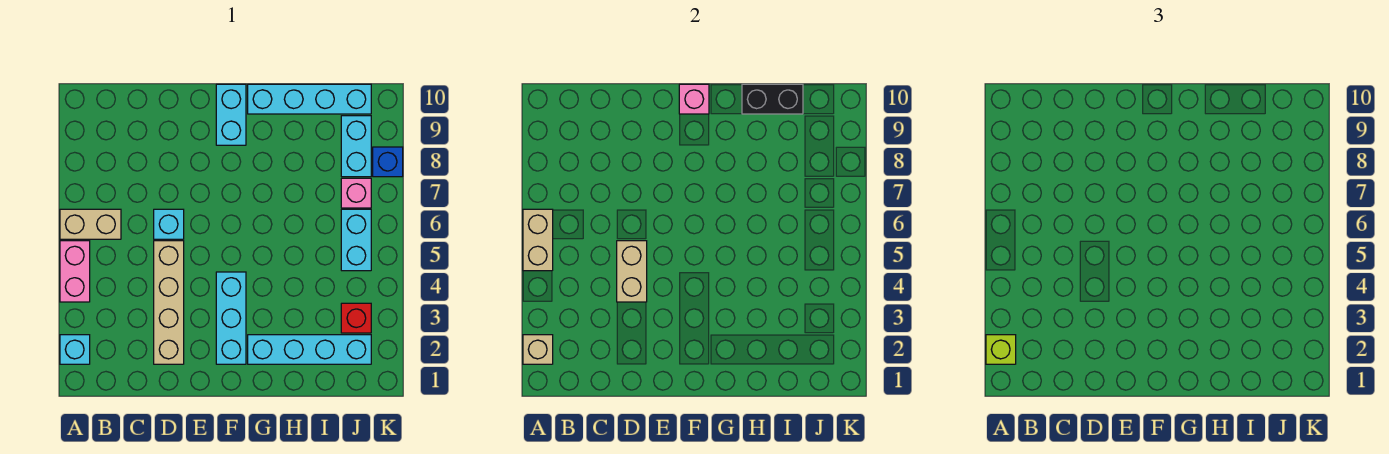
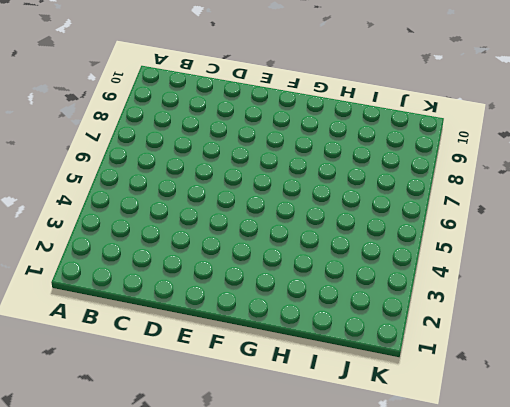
none -> cyan 1x1 brick [60,335,90,364]
none -> pink 1x2 brick [60,241,90,302]
none -> tan 1x2 brick [60,209,121,239]

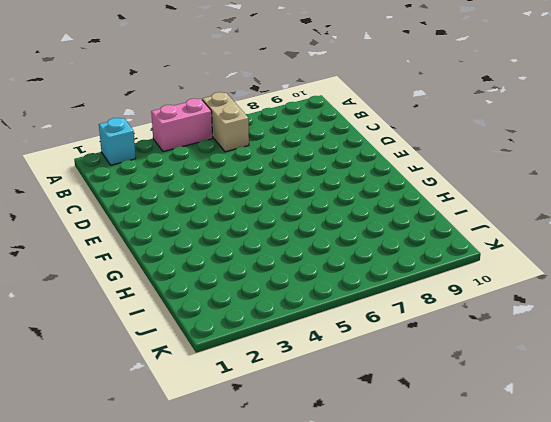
none -> tan 1x4 brick [154,241,184,364]
none -> cyan 1x1 brick [154,209,184,239]
none -> cyan 1x3 brick [216,272,246,364]

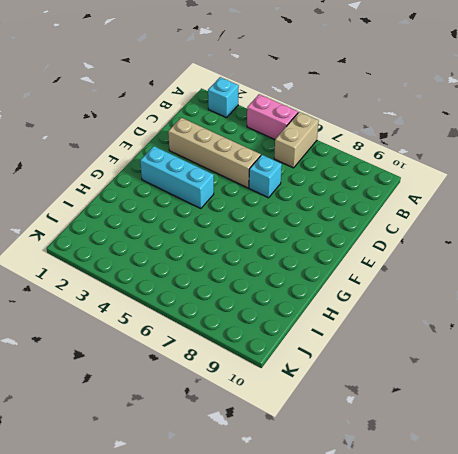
none -> cyan 1x2 brick [216,84,246,145]
none -> cyan 1x4 brick [248,335,371,364]
none -> cyan 1x4 brick [248,84,371,114]

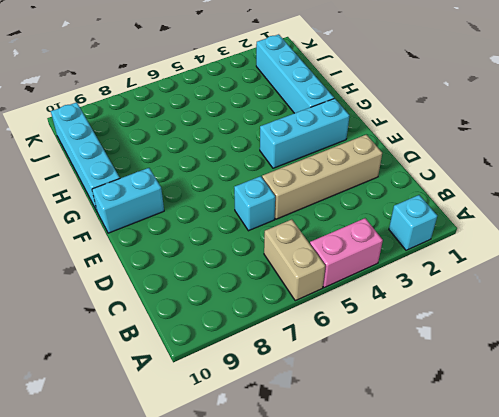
none -> red 1x1 brick [341,303,371,333]
none -> cyan 1x2 brick [341,209,371,271]
none -> pink 1x1 brick [341,178,371,208]

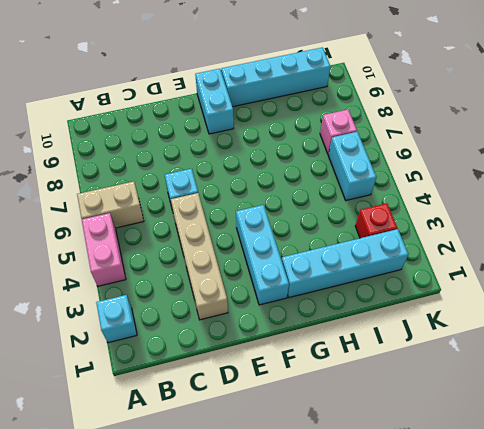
none -> cyan 1x2 brick [341,116,371,177]
none -> blue 1x1 brick [373,147,403,177]
none -> tan 1x1 brick [523,335,553,364]

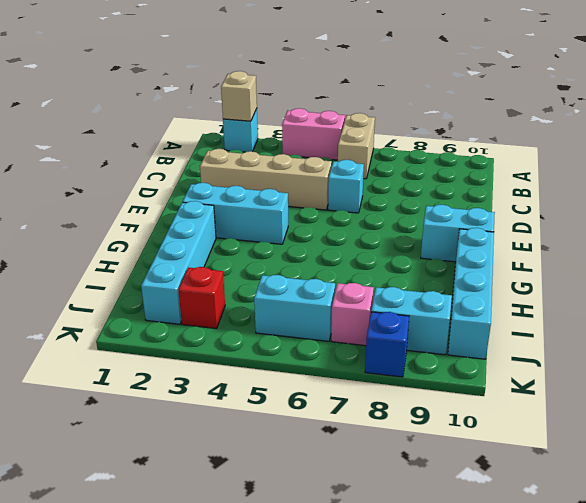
none -> tan 1x2 brick [523,209,553,271]
none -> tan 1x2 brick [617,241,647,302]
none -> pink 1x1 brick [679,84,709,114]

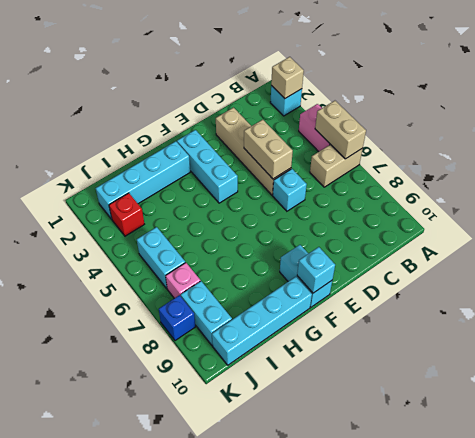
cyan 1x1 brick [297,247,335,293] -> pink 1x1 brick [679,84,709,114]
none -> black 1x2 brick [742,84,803,114]
none -> lime 1x1 brick [986,335,1016,364]

